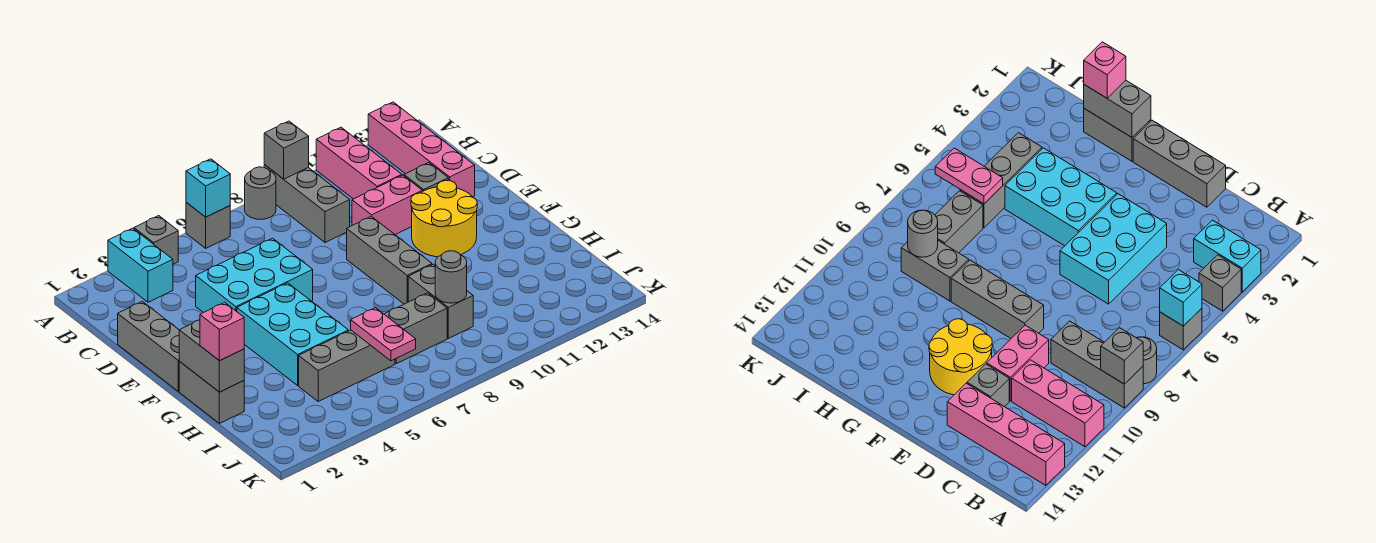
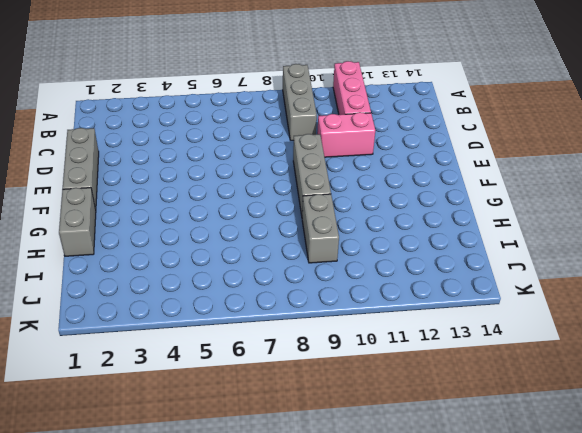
none -> cyan 1x2 brick [108,228,173,302]
none -> grey 1x1 brick [134,216,178,264]
none -> grey 1x1 brick [186,203,230,248]

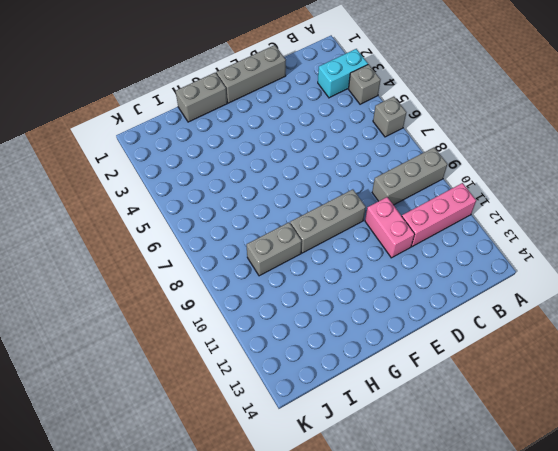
none -> grey 1x1 round brick [245,167,276,219]
none -> pink 1x4 brick [368,102,475,197]
none -> cyan 2x3 brick [196,238,313,313]

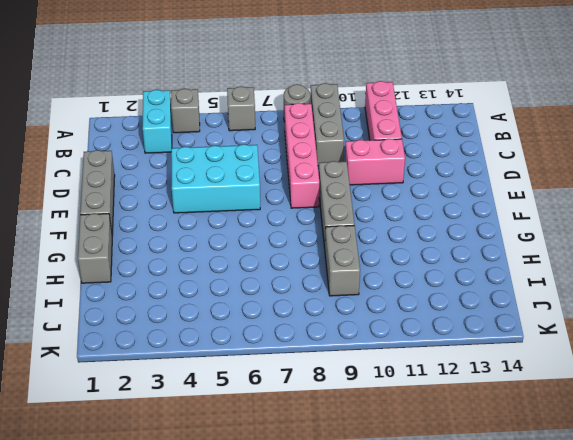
pink 1x4 brick [285,103,319,208] -> pink 1x4 brick moved to [368,102,475,197]
none -> grey 1x1 brick [404,163,448,192]
none -> yellow 2x2 round brick [411,181,477,257]
none -> cyan 2x3 brick [237,283,348,385]

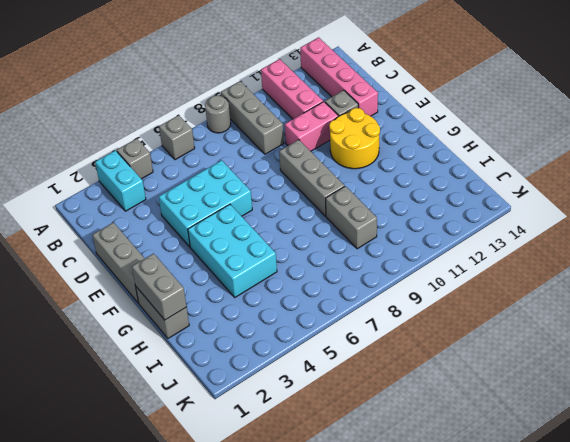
none -> grey 1x3 brick [299,330,395,401]
none -> grey 1x2 brick [384,293,447,364]
none -> cyan 1x1 brick [186,159,230,217]

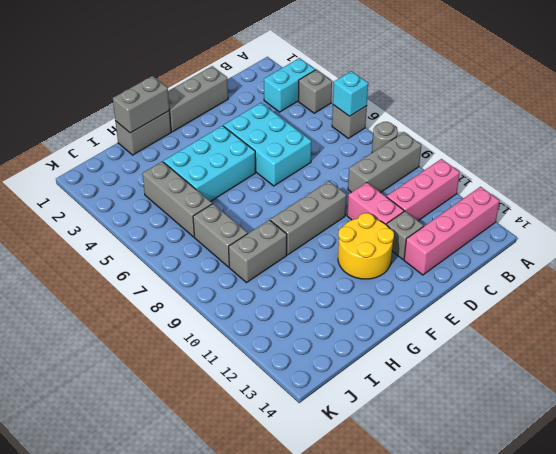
none -> grey 1x1 brick [264,121,309,179]
none -> pink 1x2 plate [351,308,416,361]
none -> grey 1x1 round brick [435,251,467,303]

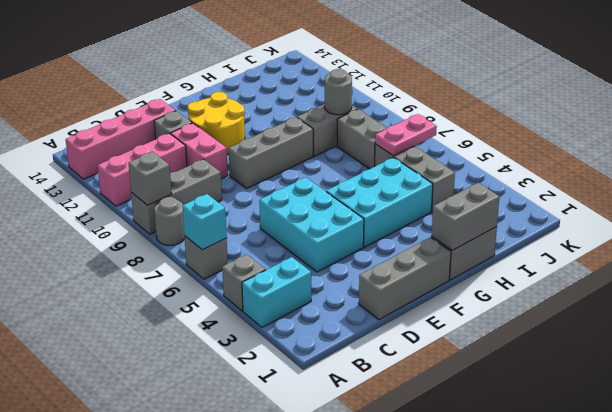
none -> pink 1x1 brick [200,302,244,361]

